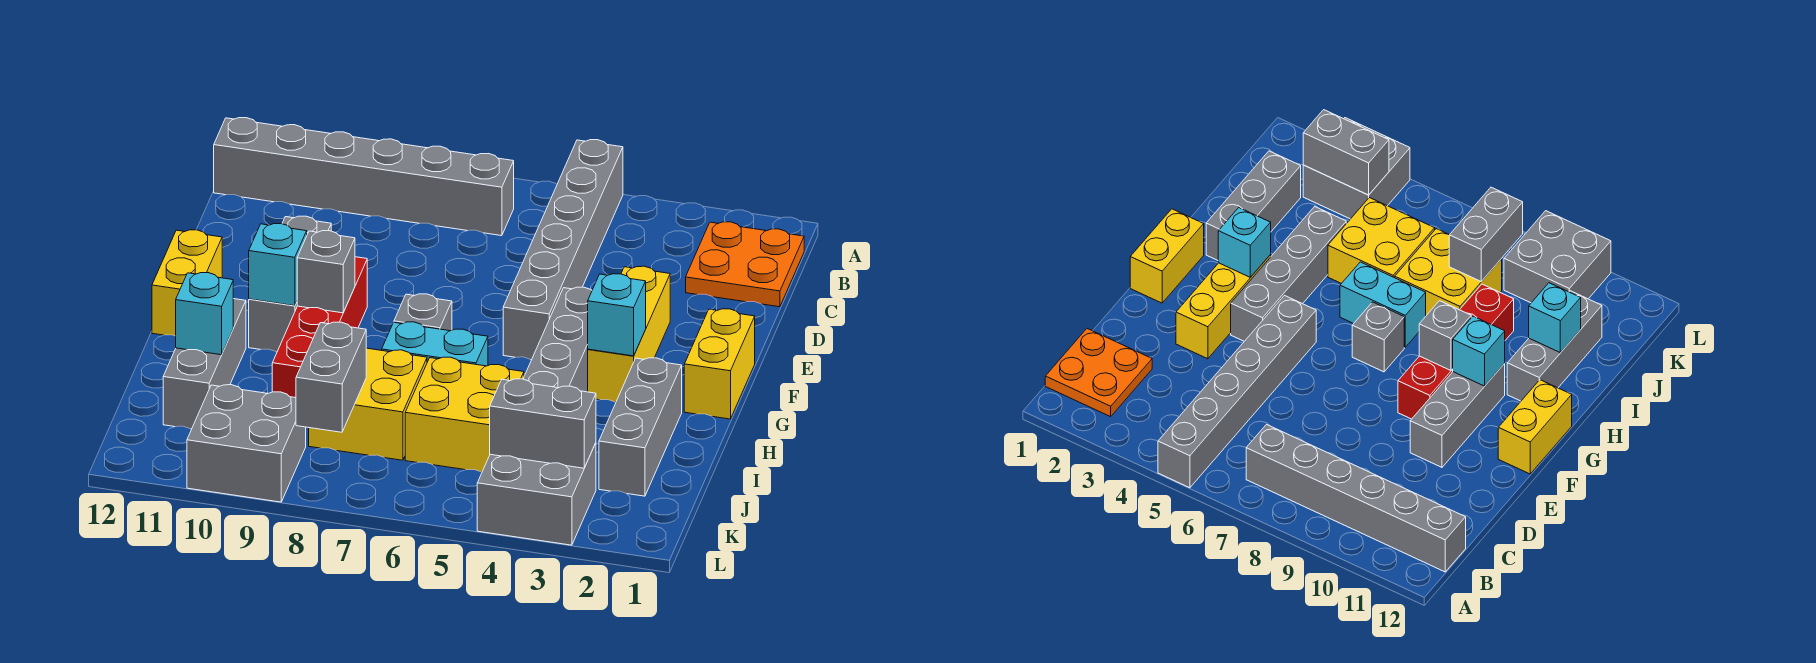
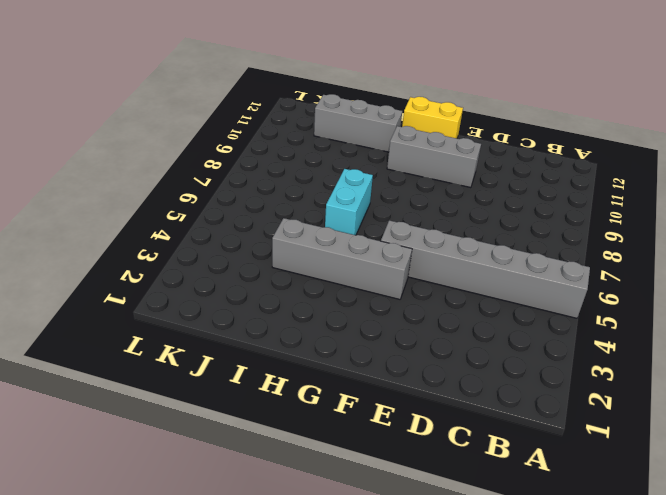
none -> orange 2x2 plate [686,222,804,307]
none -> grey 1x6 brick [214,118,514,236]
none -> yellow 1x3 brick [588,266,670,402]

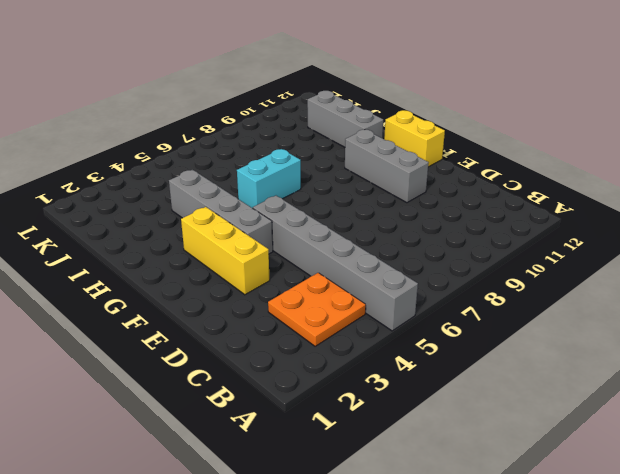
orange 2x2 plate [268,273,366,346] -> orange 2x2 plate moved to [686,222,804,307]
none -> grey 1x6 brick [214,118,514,236]
none -> yellow 1x2 brick [684,309,755,419]
none -> red 1x4 brick [272,257,367,398]

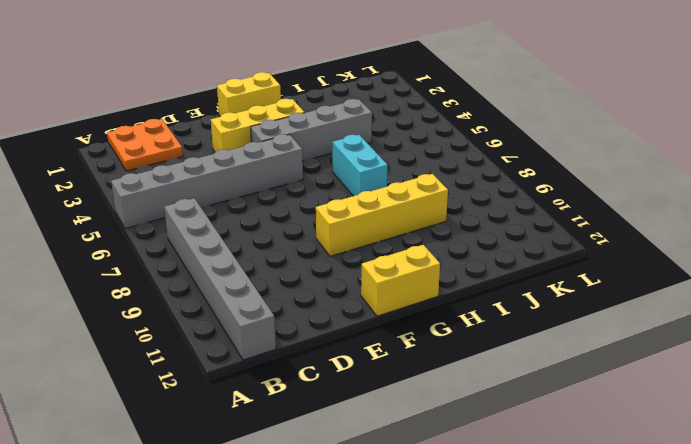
yellow 1x4 brick [316,174,448,256] -> red 1x4 brick [272,257,367,398]
none -> grey 1x3 brick [249,216,331,352]
none -> grey 1x1 brick [394,294,452,331]
none -> grey 1x3 brick [599,358,682,496]

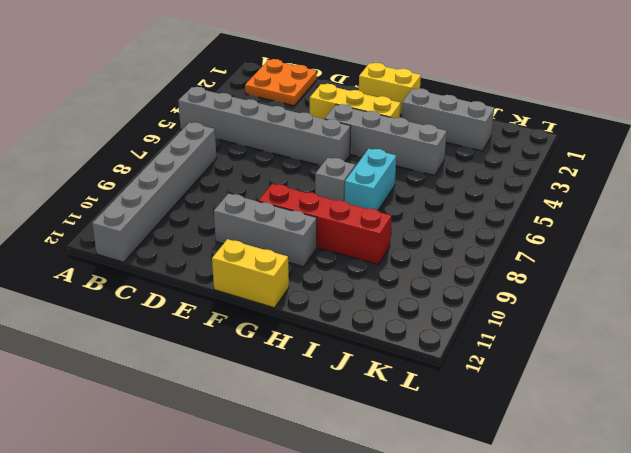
none -> grey 1x3 brick [163,299,246,429]
none -> yellow 2x2 brick [405,357,524,472]
none -> yellow 2x2 brick [309,348,427,460]

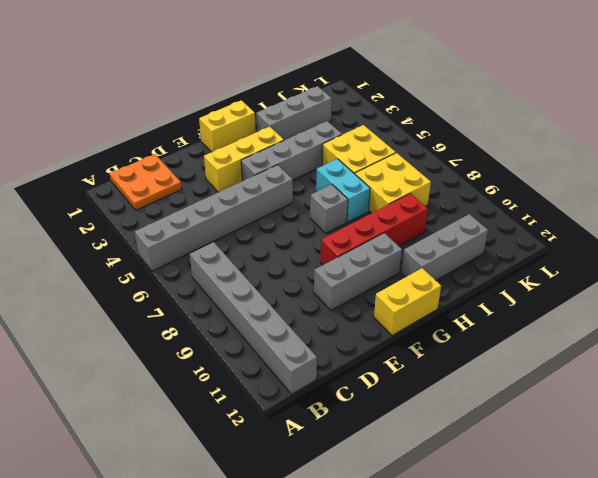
none -> grey 2x2 brick [477,443,596,545]
none -> grey 2x2 brick [187,385,306,502]
none -> cyan 1x1 brick [588,274,646,356]

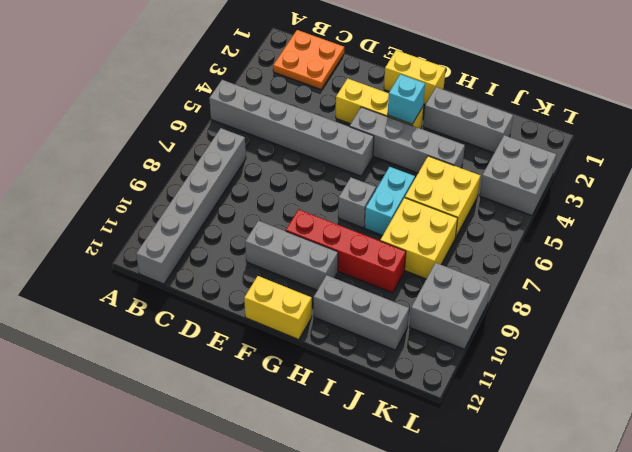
none -> grey 1x1 brick [297,231,355,313]
none -> cyan 1x1 brick [249,224,307,306]
none -> cyan 1x1 brick [176,273,233,355]

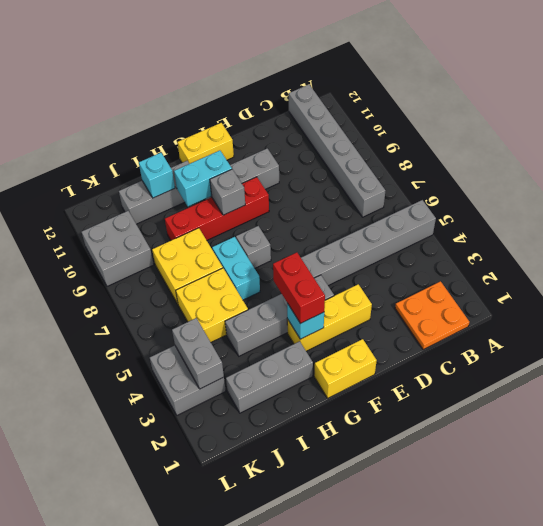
red 1x2 brick [273,252,325,324] -> none
cyan 1x2 brick [174,151,232,206] -> cyan 1x1 brick [249,224,307,306]
none -> grey 1x2 brick [296,322,366,432]

